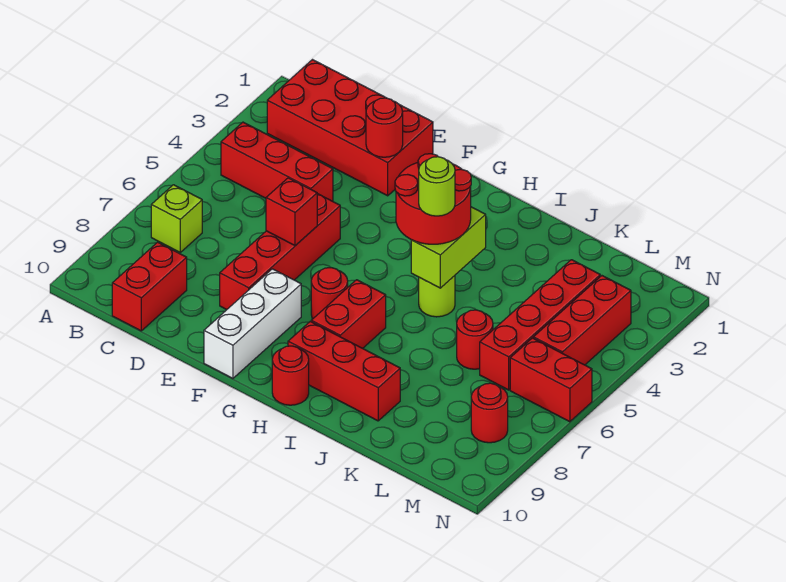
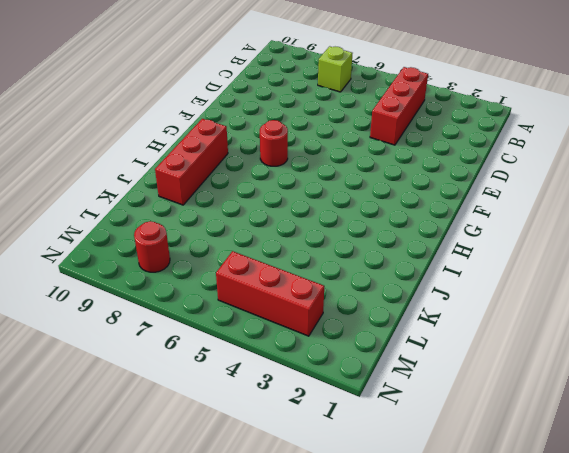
none -> red 2x4 brick [267,60,433,196]
none -> red 1x2 brick [112,242,187,331]
none -> red 1x4 brick [220,194,340,310]

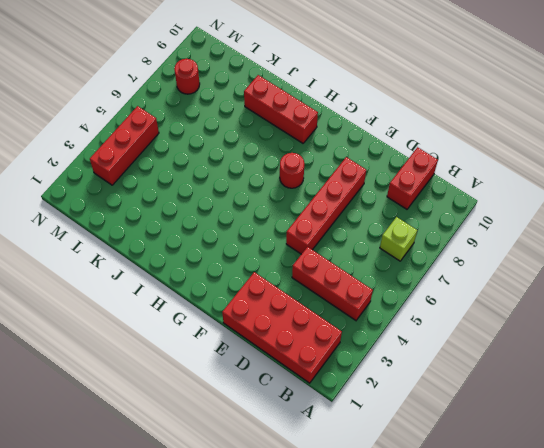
none -> white 1x3 brick [204,269,301,378]
none -> red 1x2 brick [311,280,386,348]
none -> red 1x1 round brick [272,346,309,405]

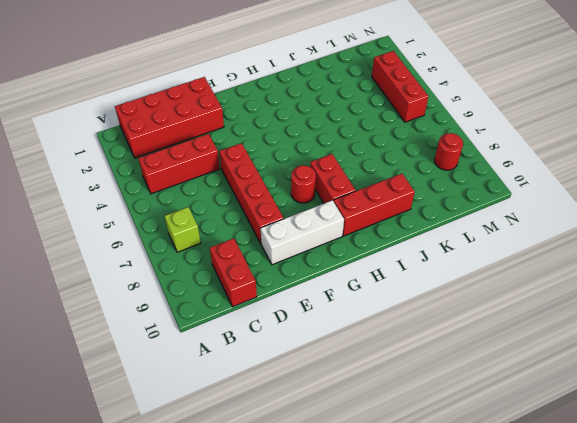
white 1x3 brick [261,200,344,265] -> white 1x3 brick turned to [204,269,301,378]
none -> red 1x1 round brick [272,346,309,405]
none -> lime 1x1 round brick [419,276,455,317]
none -> red 1x1 round brick [457,310,493,369]

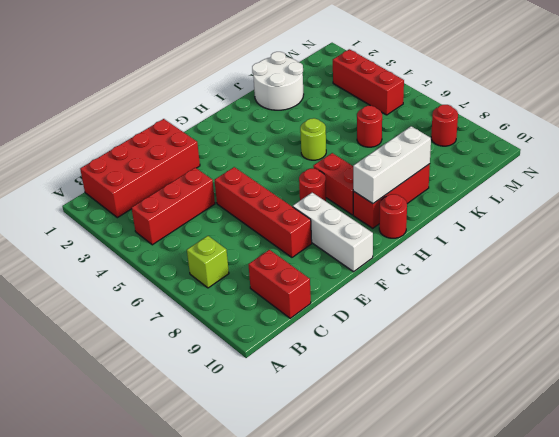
white 1x3 brick [353,126,431,204] -> none
white 2x2 round brick [252,52,304,110] -> none
none -> red 1x4 brick [480,260,600,390]
none -> red 1x2 brick [510,338,592,422]
none -> red 1x1 round brick [366,98,403,157]

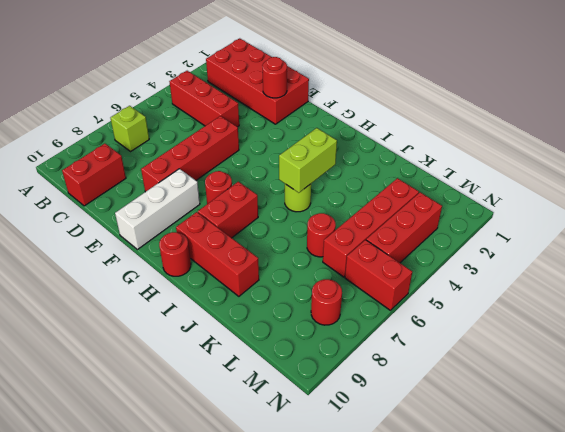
none -> red 1x1 brick [266,178,317,246]
none -> red 2x2 round brick [395,154,471,244]
none -> lime 1x1 round brick [419,157,455,216]

